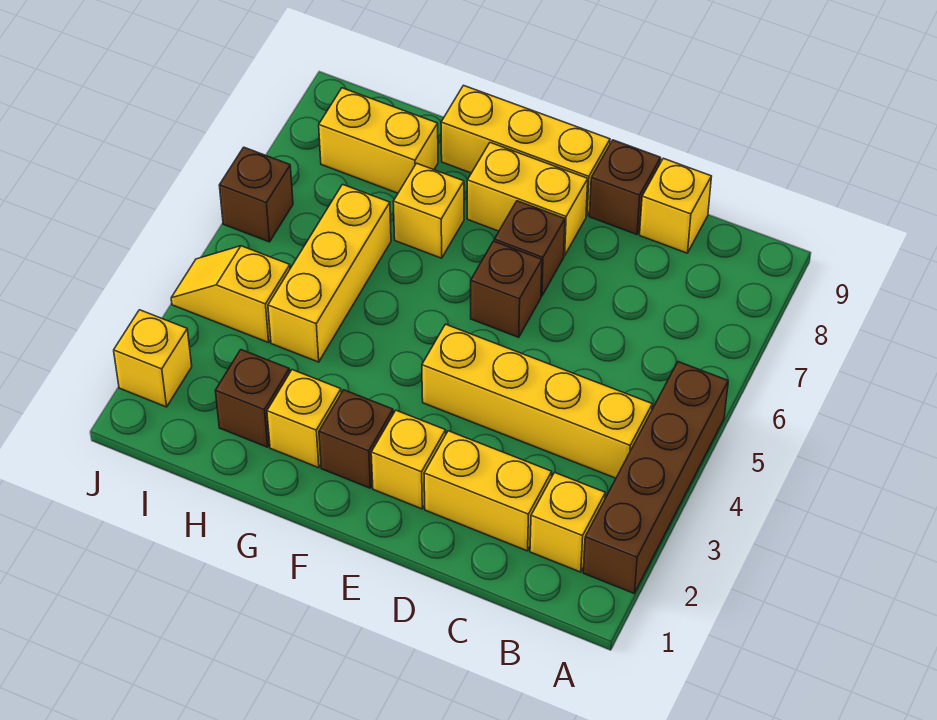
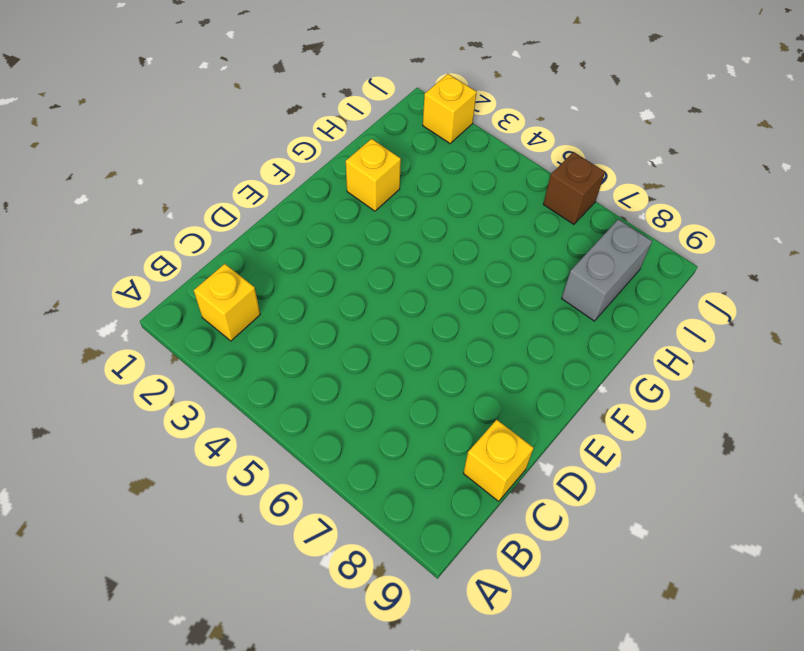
grey 1x2 brick [562,219,652,321] -> yellow 1x2 brick [319,88,438,193]
none -> brown 1x4 brick [583,362,728,593]
none -> yellow 1x4 brick [422,324,652,478]
none -> yellow 1x2 brick [424,431,552,551]

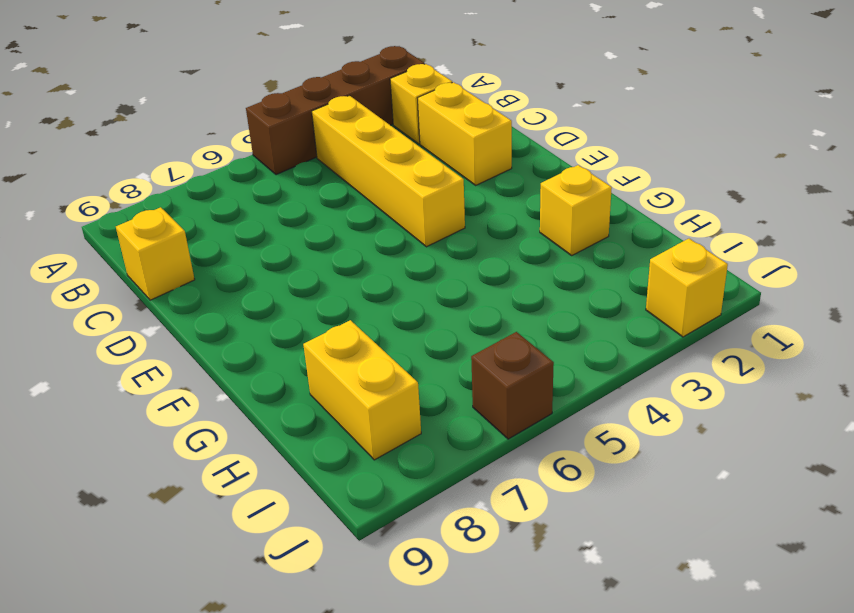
none -> brown 1x1 brick [589,140,661,234]
none -> yellow 1x1 brick [371,410,446,509]
none -> brown 1x1 brick [471,241,542,337]

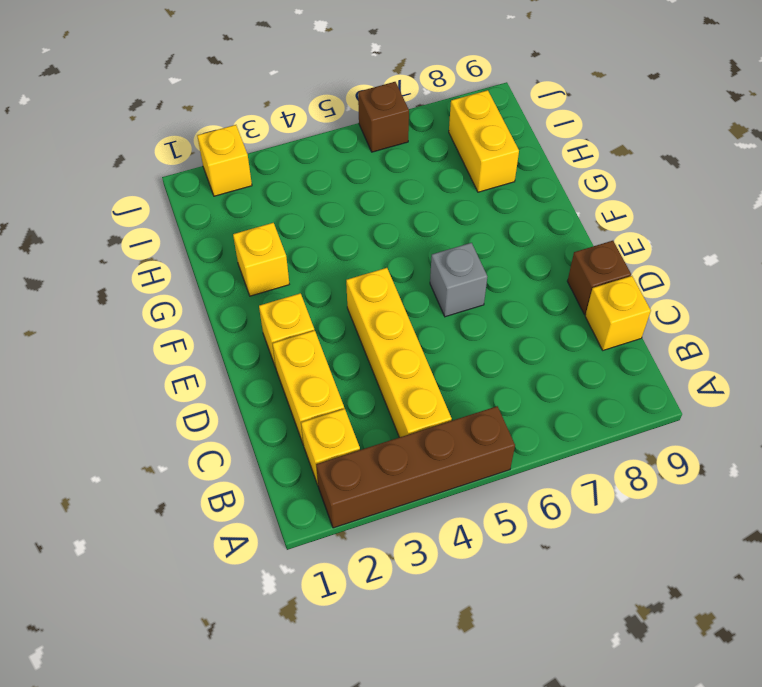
grey 1x1 brick [430,243,487,317] -> brown 1x1 brick [471,241,542,337]
none -> brown 1x1 brick [494,201,565,296]
none -> yellow 1x2 brick [467,143,588,256]
none -> yellow 1x3 brick [441,85,610,216]

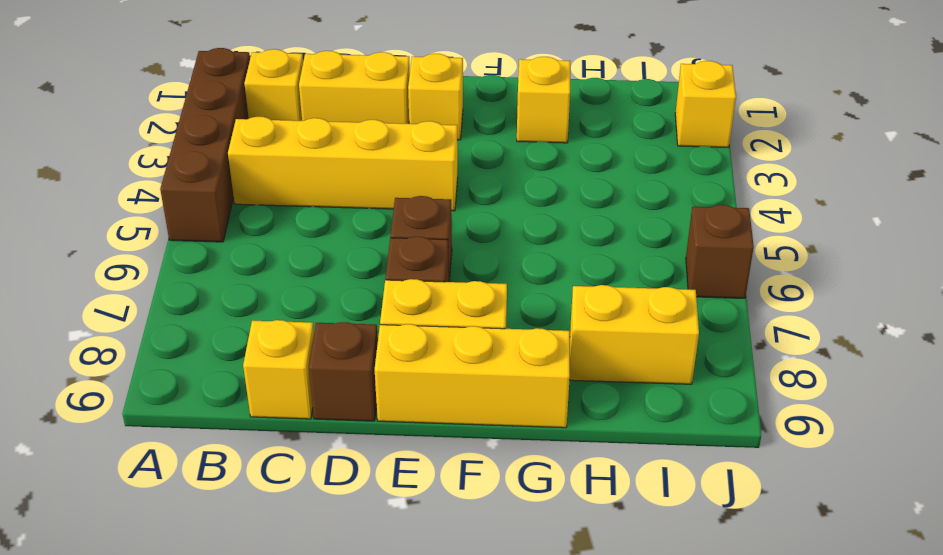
none -> brown 1x1 brick [319,390,393,488]
none -> yellow 1x1 brick [393,163,464,258]
none -> brown 1x1 brick [215,350,290,447]

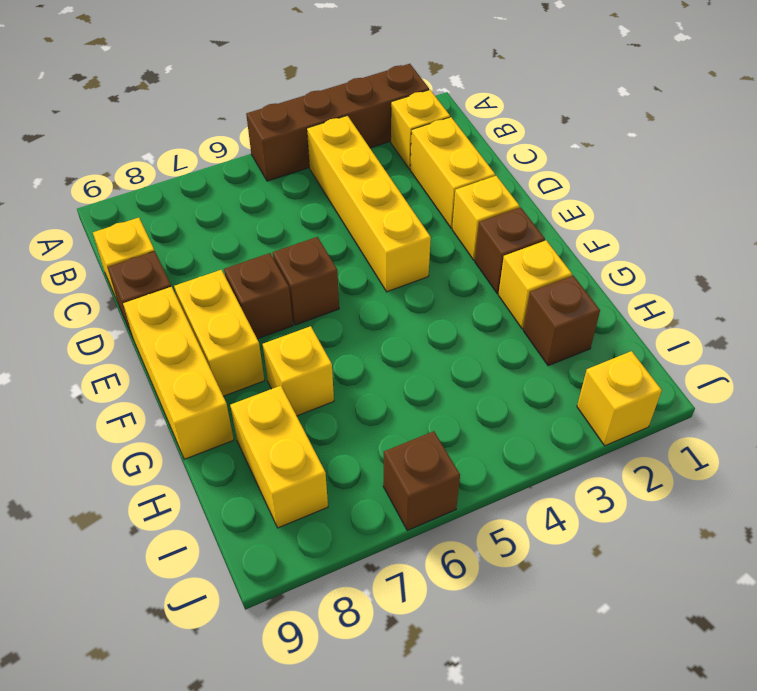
none -> yellow 1x3 brick [268,184,391,362]
none -> yellow 1x2 slope [171,246,290,343]

